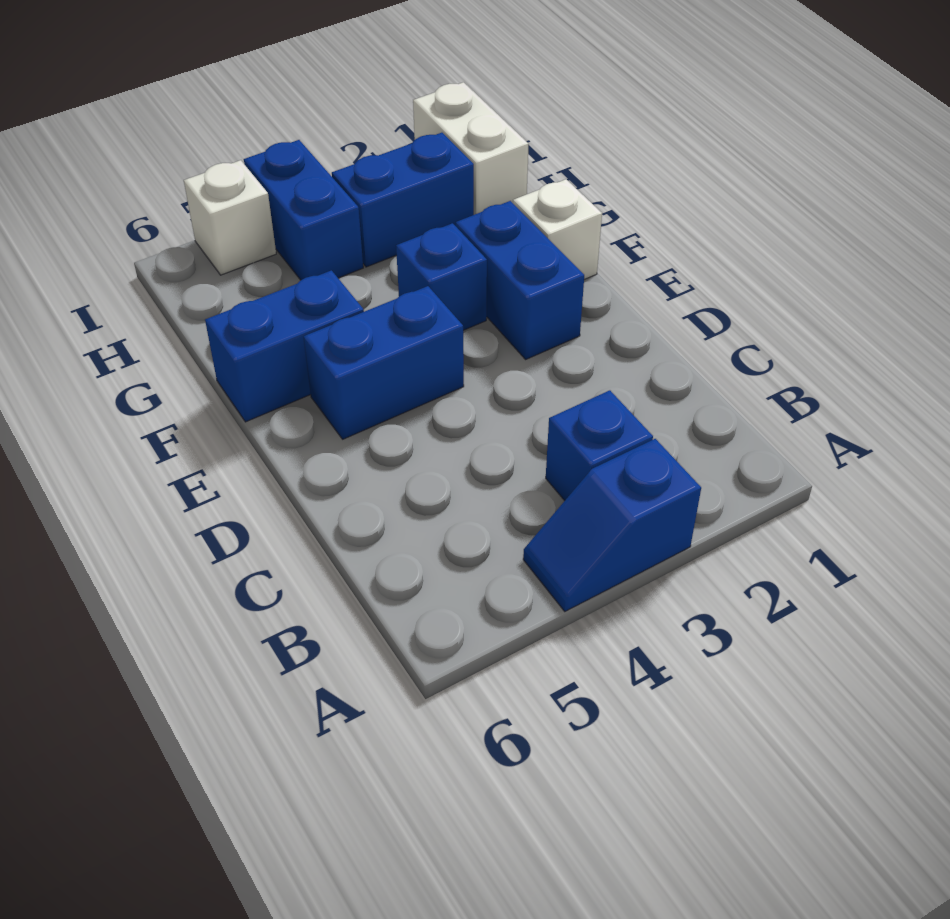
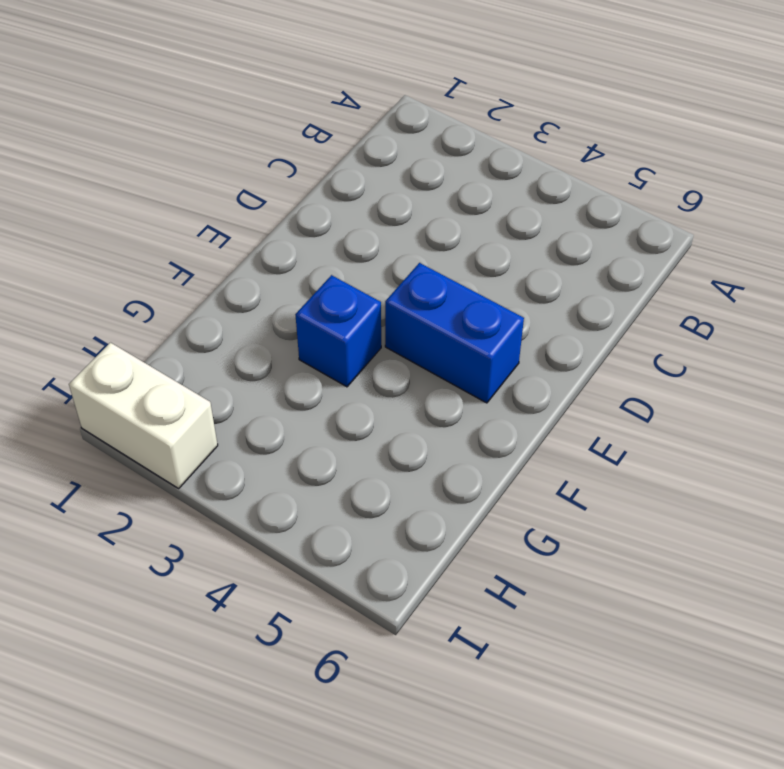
white 1x2 brick [69,343,218,488] -> white 1x2 brick turned to [413,82,529,215]
none -> blue 1x2 slope [523,439,701,611]
none -> blue 1x1 brick [546,390,653,501]

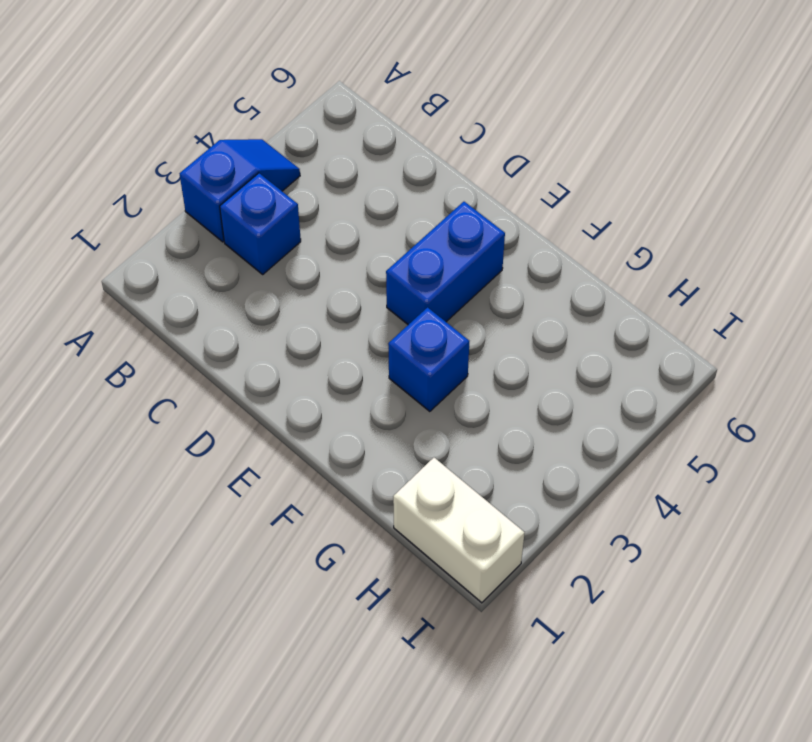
none -> blue 1x2 brick [456,201,584,359]
none -> white 1x1 brick [513,179,602,279]

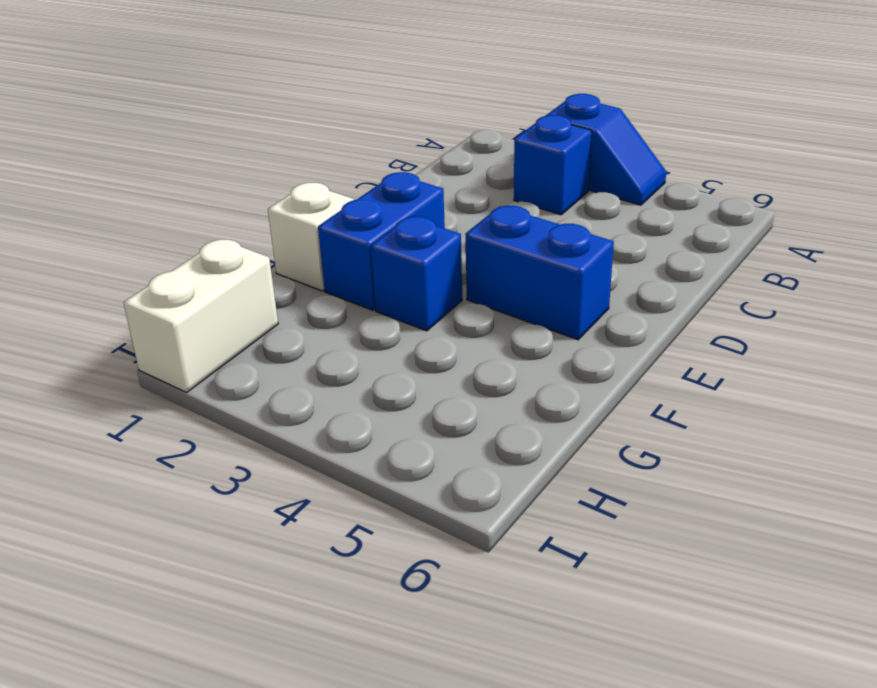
none -> blue 1x2 brick [205,270,364,422]
none -> blue 1x2 brick [332,133,474,267]

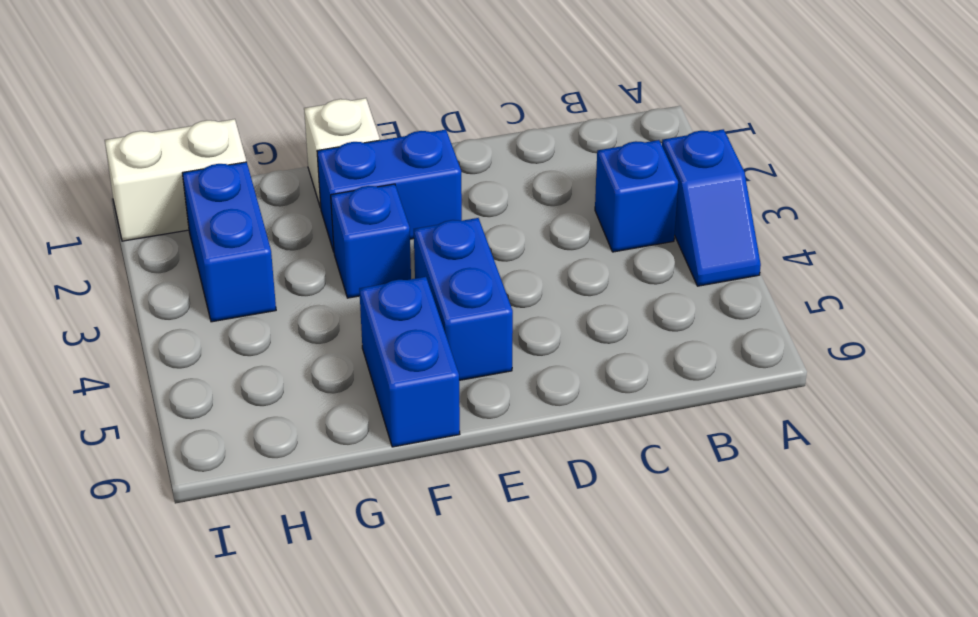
none -> blue 1x2 brick [244,140,363,280]
none -> white 1x1 brick [184,160,276,275]

